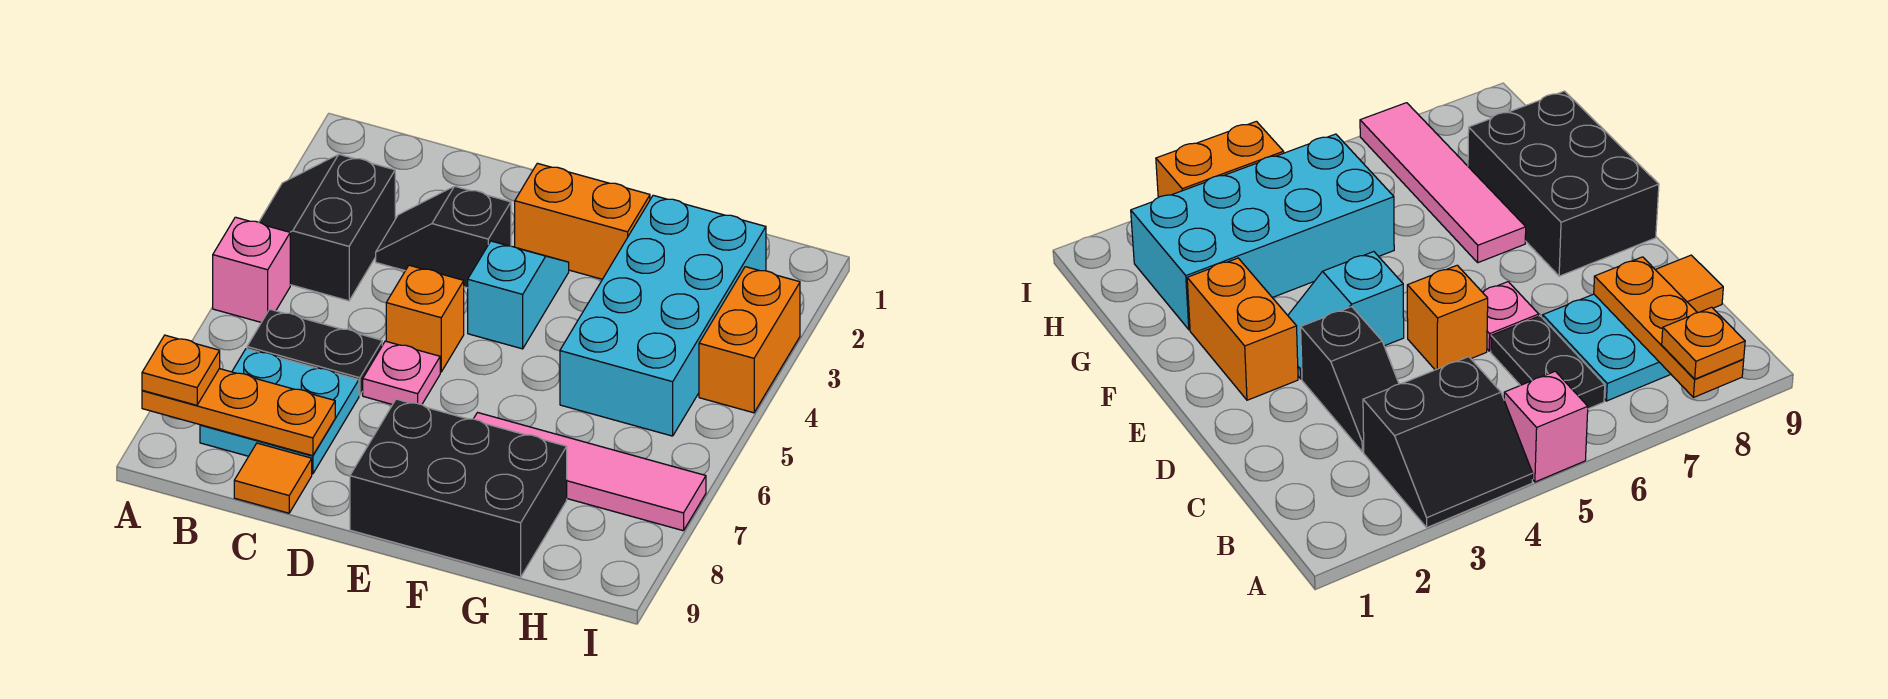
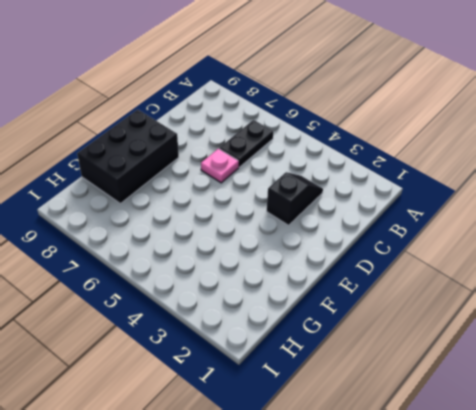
none -> black 2x2 slope [259,154,395,301]
none -> pink 1x1 brick [213,217,290,322]
none -> cyan 2x2 plate [200,349,359,474]

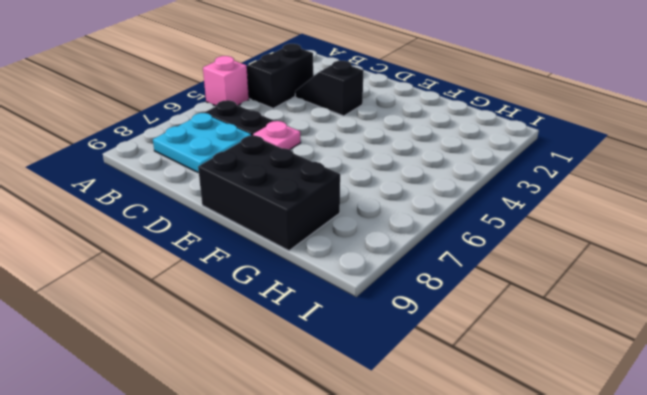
none -> orange 1x1 tile [234,443,312,513]
none -> orange 1x1 brick [386,265,464,372]
none -> orange 1x2 brick [515,163,650,279]

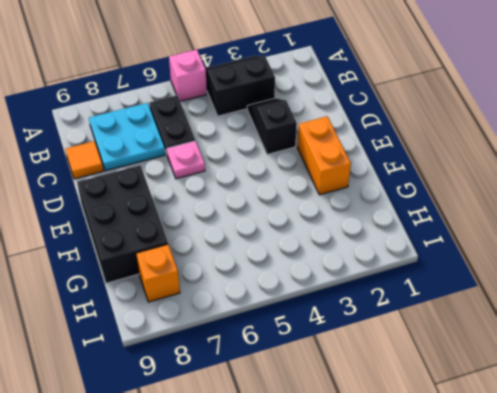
orange 1x1 brick [136,244,180,302] -> orange 1x1 brick moved to [386,265,464,372]
none -> cyan 1x2 slope [468,241,569,349]
none -> pink 1x4 tile [474,413,706,531]
none -> cyan 2x4 brick [560,195,766,436]

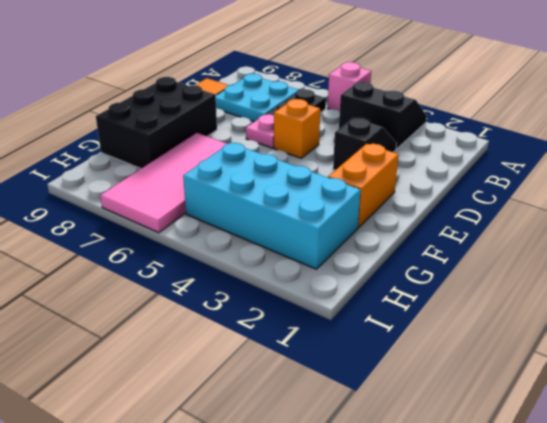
pink 2x4 tile [100,133,227,233] -> pink 1x4 tile [474,413,706,531]
none -> cyan 1x2 slope [468,241,569,349]
none -> orange 1x2 brick [699,267,800,413]
none -> orange 1x3 plate [142,369,335,456]

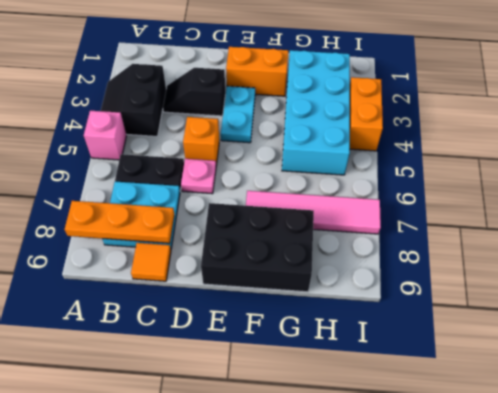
cyan 1x2 plate [221,86,255,143] -> cyan 1x2 slope [468,241,569,349]
none -> orange 1x1 plate [142,335,220,405]

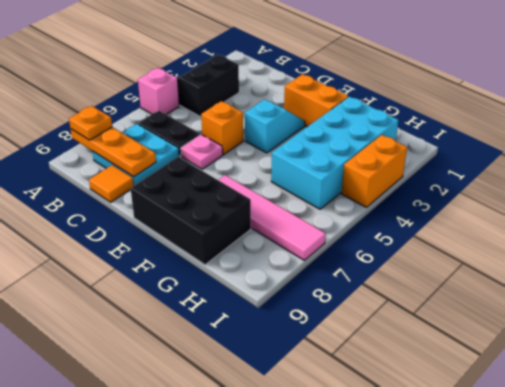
none -> black 1x2 slope [376,186,511,288]

